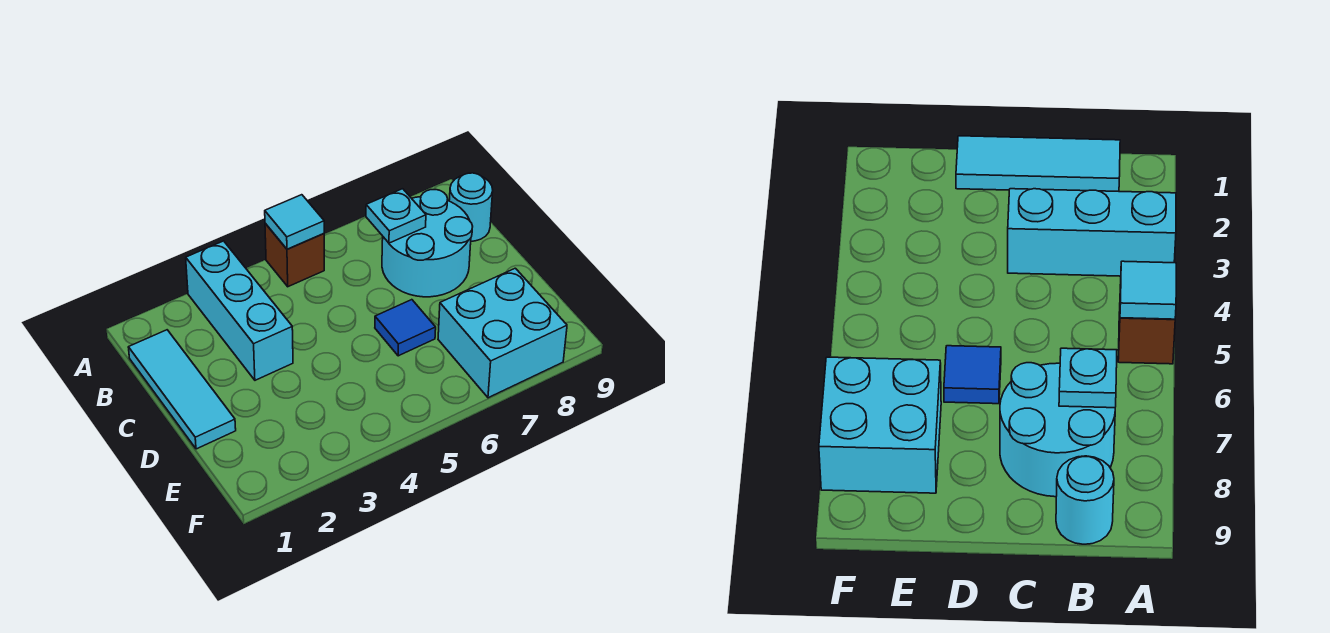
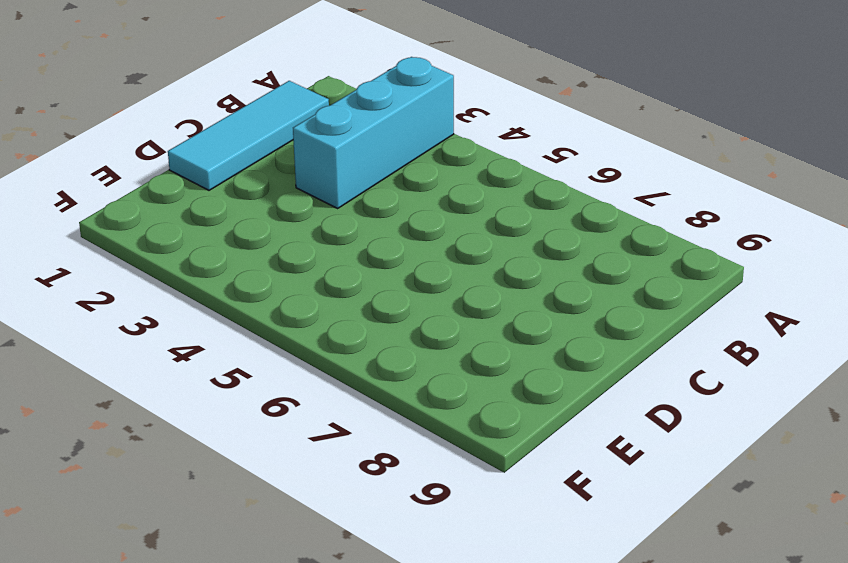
none -> brown 1x1 brick [265,223,324,287]
none -> cyan 2x2 round brick [382,190,473,297]

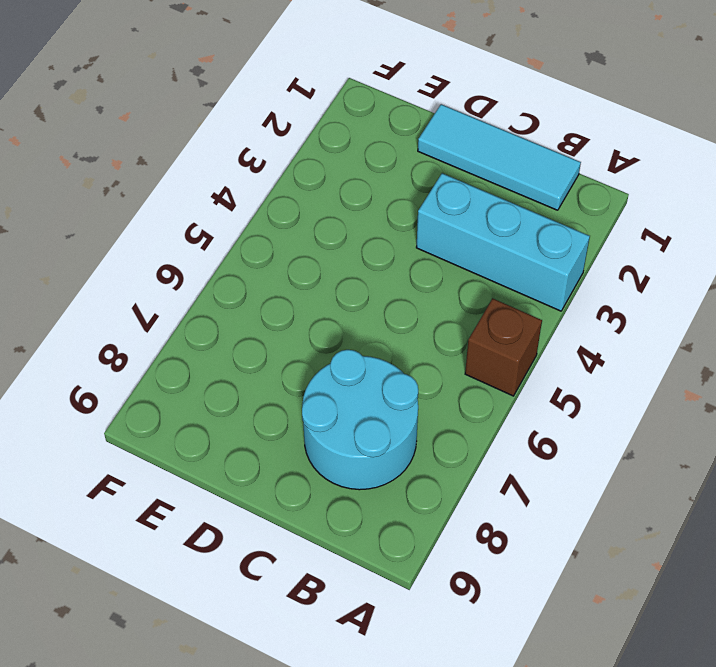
none -> cyan 1x1 round brick [449,173,493,241]
none -> blue 1x1 tile [375,300,436,356]

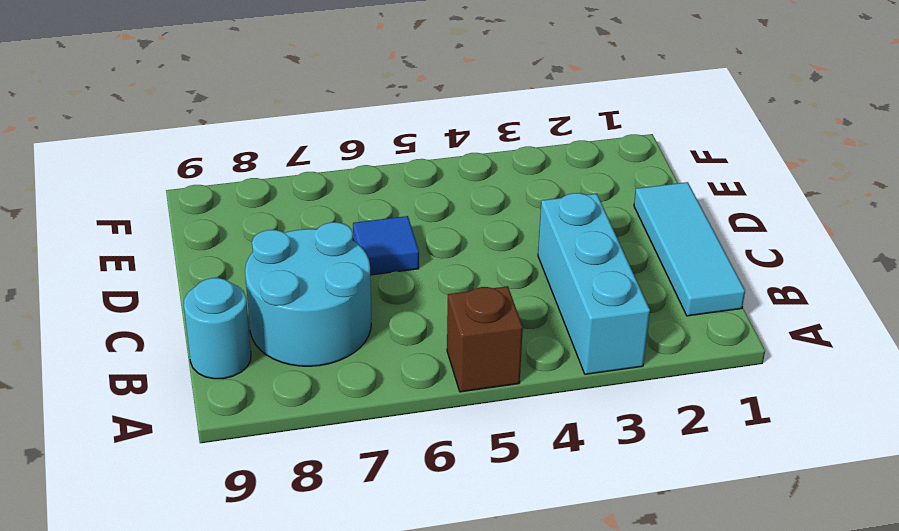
none -> cyan 2x2 brick [438,268,567,398]
none -> cyan 1x1 tile [265,195,324,249]

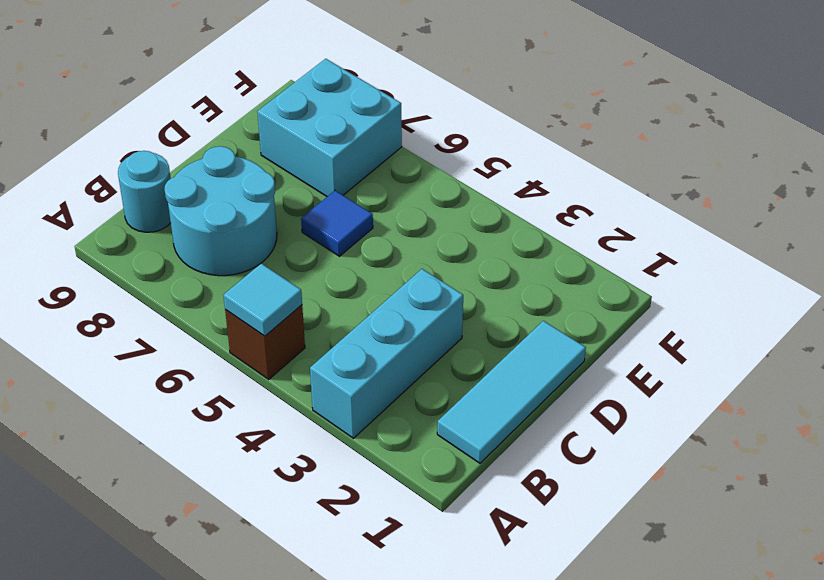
none -> cyan 1x1 plate [366,189,426,243]

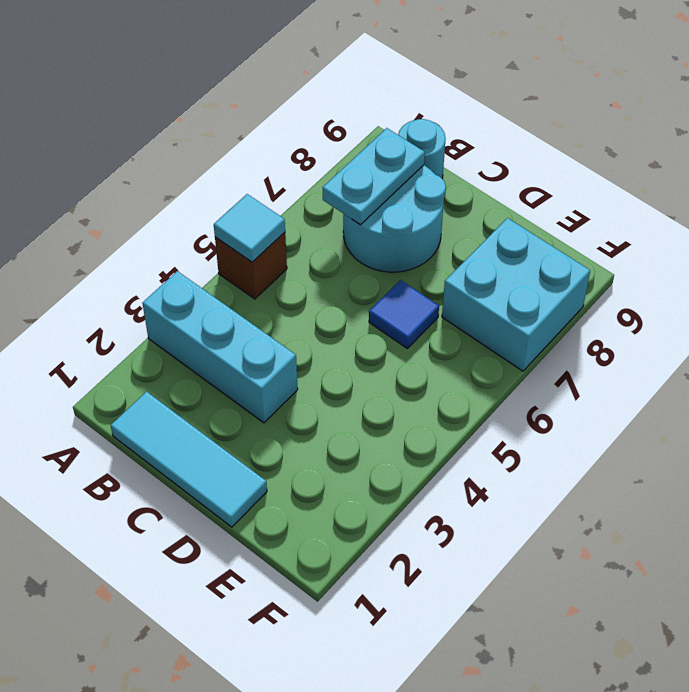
cyan 1x2 plate [322,128,425,225] -> cyan 1x1 plate [366,189,426,243]

